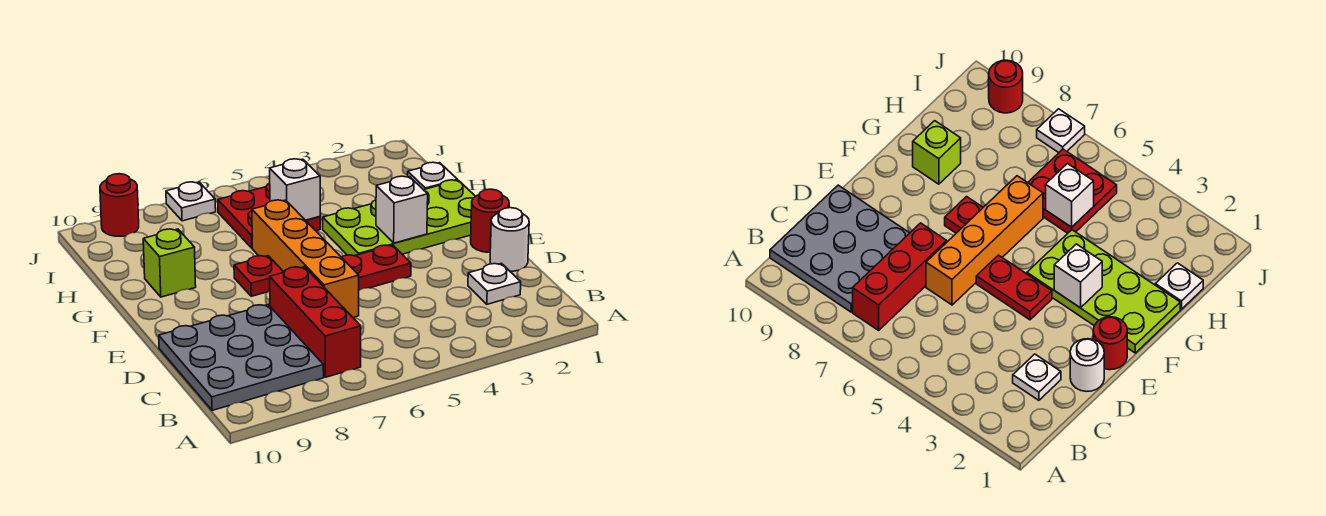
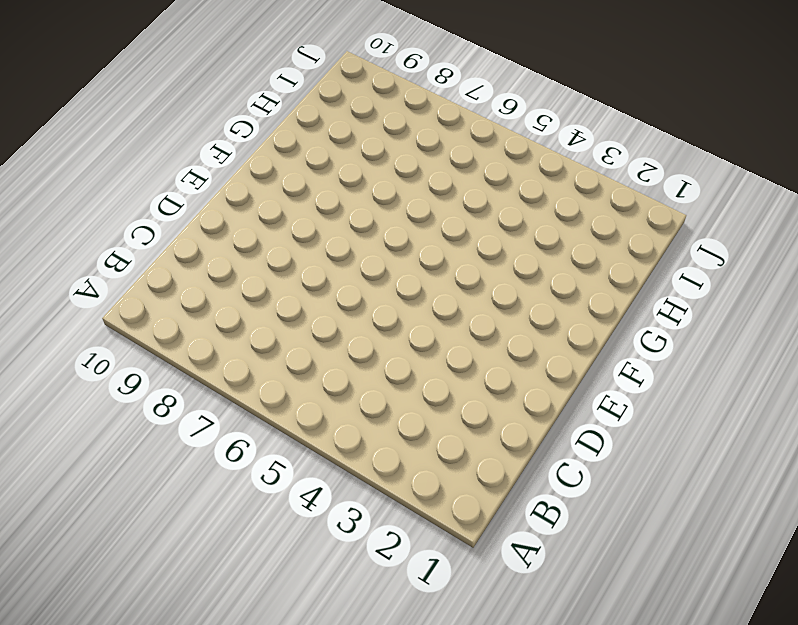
none -> red 1x3 brick [270,267,361,377]
none -> grey 3x3 plate [159,305,324,410]
none -> white 1x1 plate [468,263,521,304]

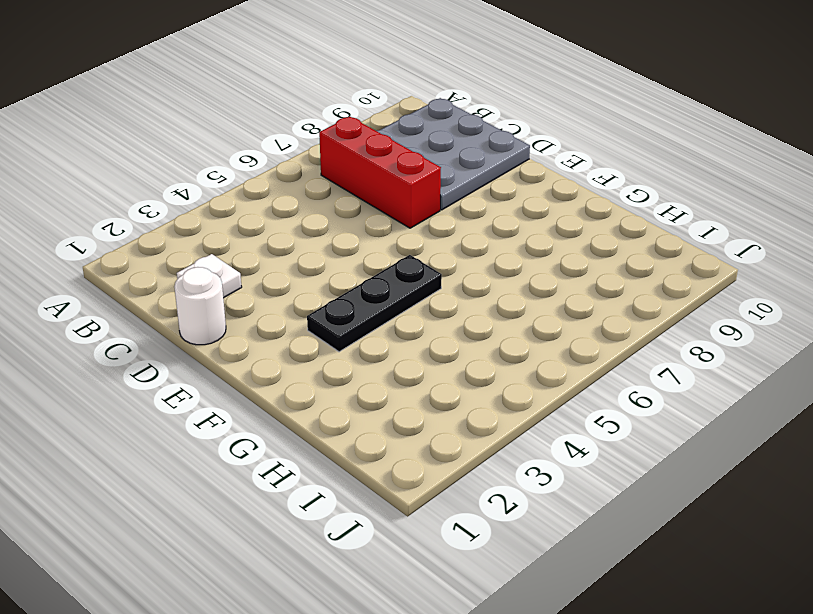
black 1x3 plate [307,255,442,352] -> lime 2x4 plate [323,180,475,256]
none -> orange 1x4 brick [252,200,359,317]
none -> red 1x1 round brick [471,189,509,252]
none -> red 1x2 plate [342,245,411,290]

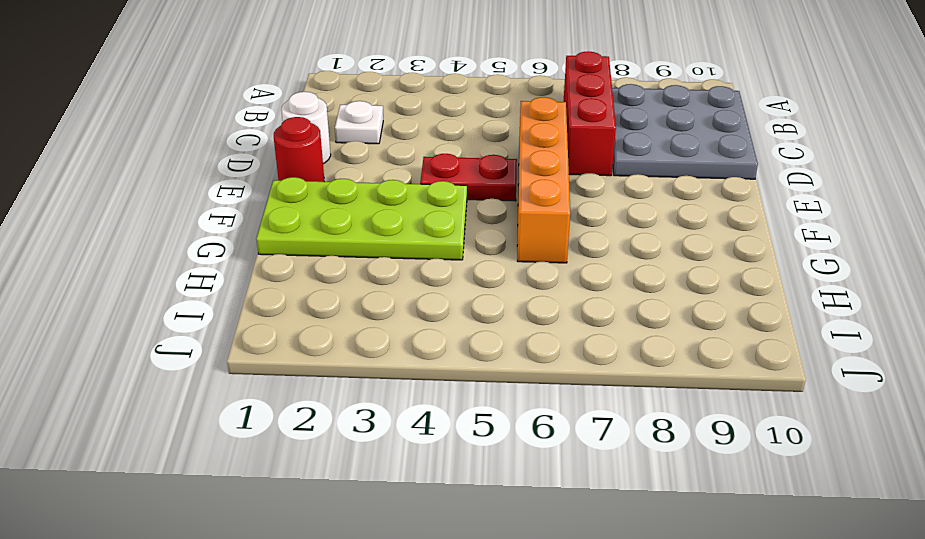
none -> red 1x1 plate [234,256,284,296]
none -> lime 1x1 brick [143,229,196,297]
none -> white 1x1 plate [408,162,458,190]

